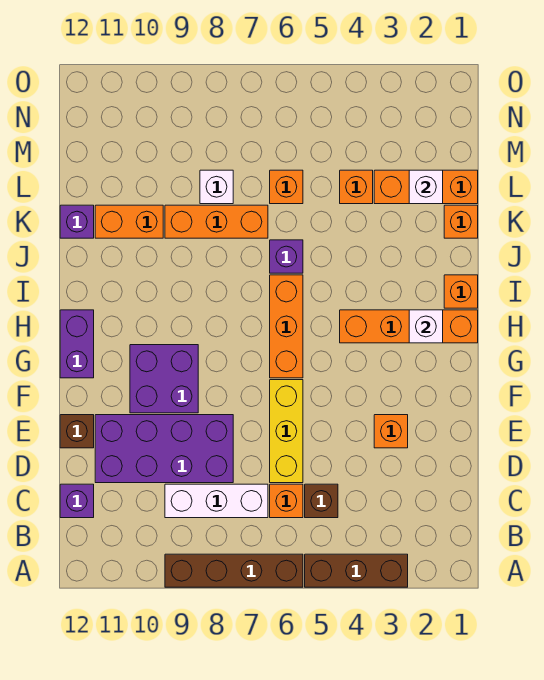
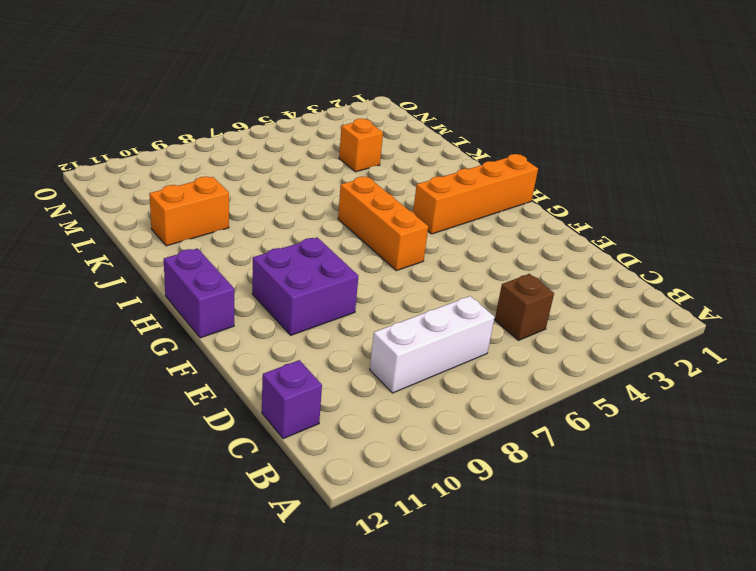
none -> brown 1x3 brick [305,554,408,587]
none -> brown 1x4 brick [165,554,303,587]
none -> orange 1x1 brick [270,484,303,518]

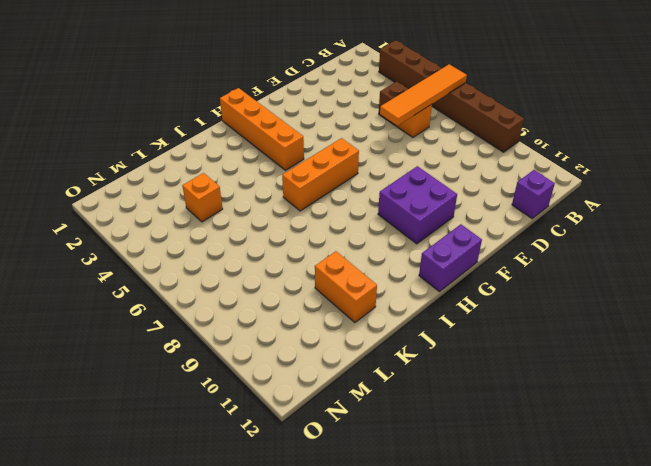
orange 1x4 tile [380,64,467,126] -> none
none -> white 1x3 brick [165,484,268,518]
none -> yellow 1x3 brick [270,380,303,483]
none -> purple 2x4 brick [95,415,233,483]

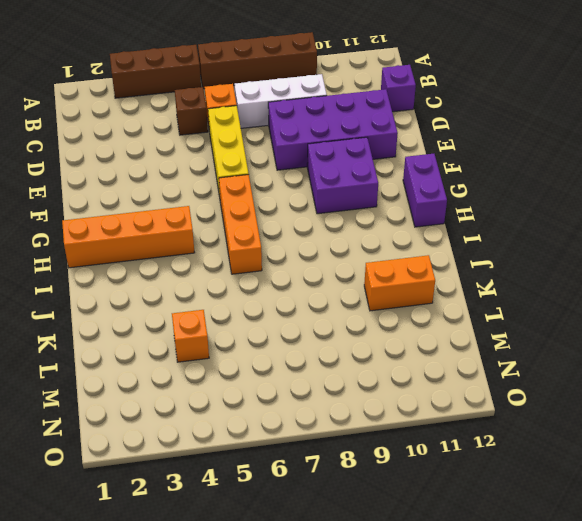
none -> orange 1x1 brick [374,415,408,448]
none -> brown 1x1 brick [60,415,94,448]
none -> orange 1x1 brick [444,275,478,308]

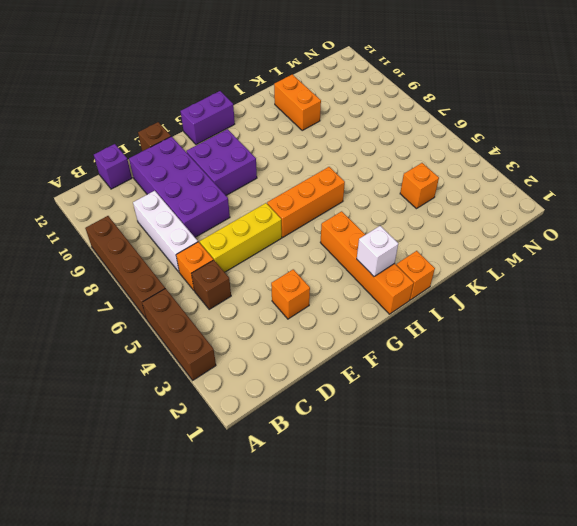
none -> purple 1x1 brick [270,240,303,273]
none -> orange 1x1 brick [444,205,478,238]
none -> orange 1x3 brick [165,205,268,238]

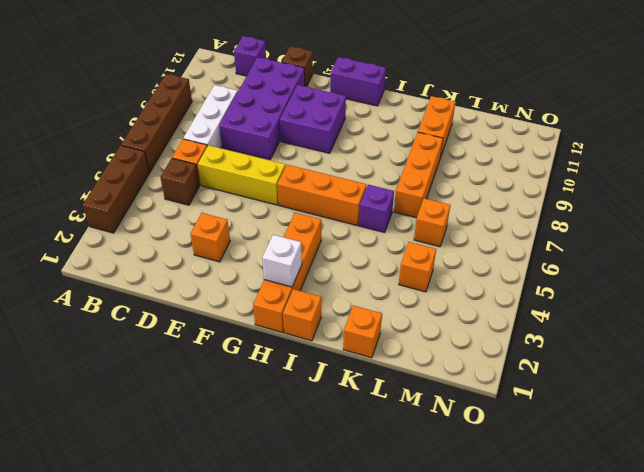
none -> purple 1x1 brick [60,205,94,238]
none -> orange 1x3 brick [374,170,478,204]
none -> white 1x1 brick [200,170,233,204]

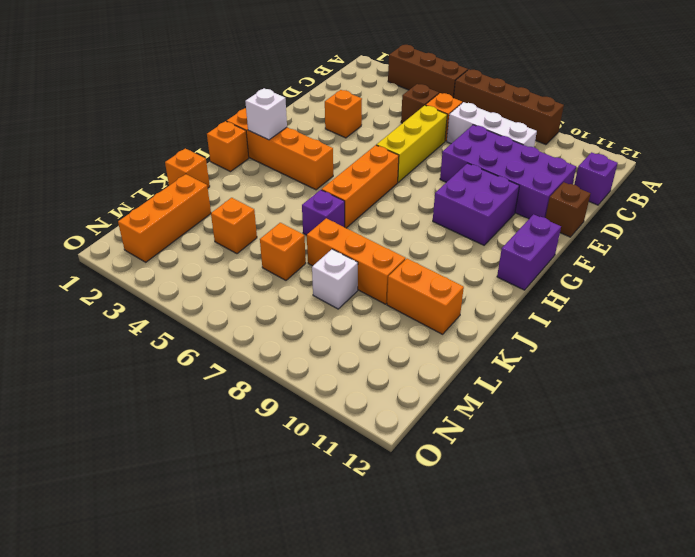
orange 1x3 brick [118,174,211,262] -> orange 1x3 brick turned to [374,170,478,204]
none -> purple 1x1 brick [60,205,94,238]
none -> white 1x1 brick [409,170,443,204]

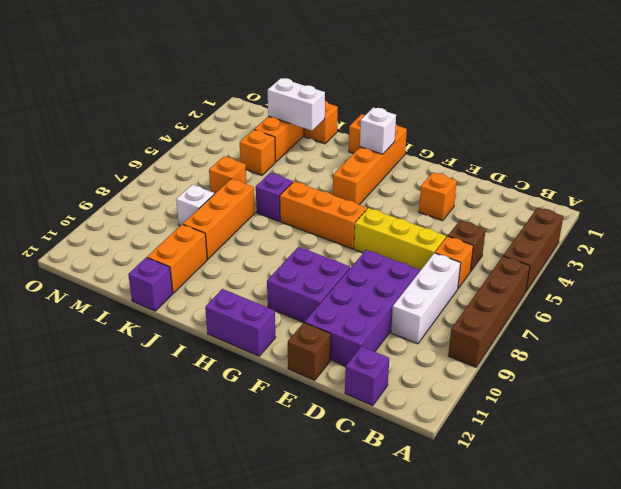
white 1x2 brick [268,78,325,131] -> white 1x1 brick [409,170,443,204]

